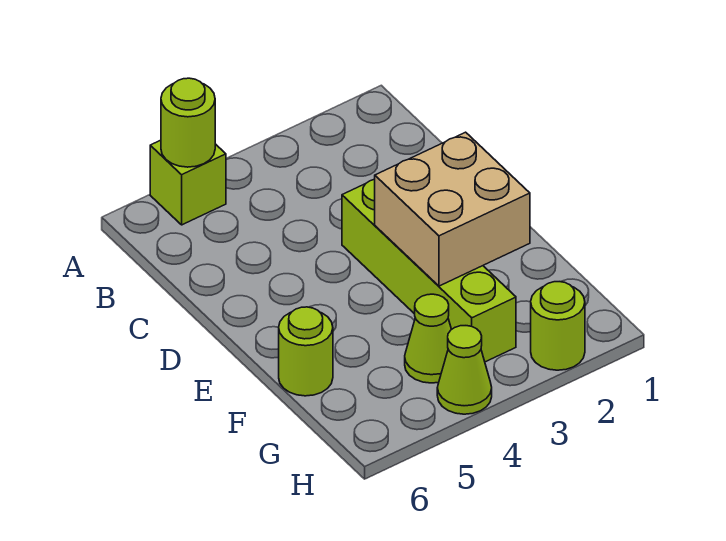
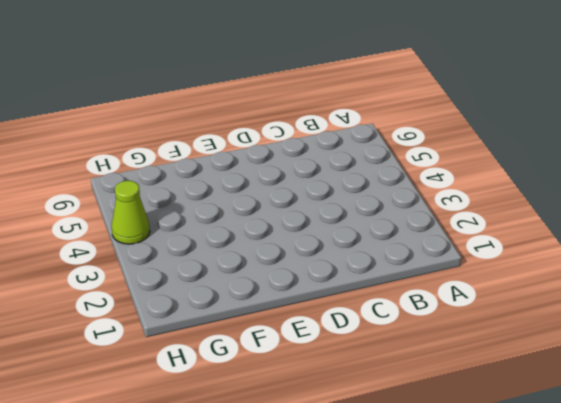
none -> lime 1x1 brick [150,140,226,225]
none -> lime 1x4 brick [342,179,516,362]

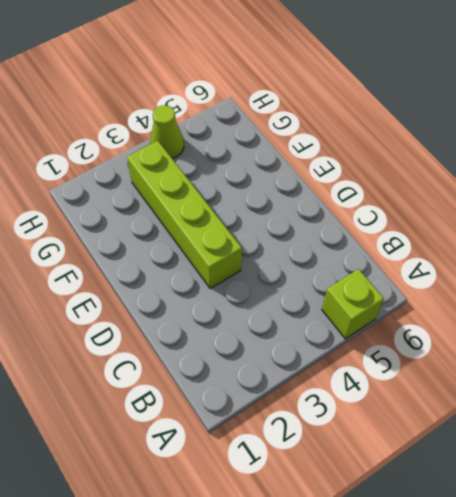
none -> lime 1x1 round brick [279,307,333,396]
none -> lime 1x1 cone [405,294,452,383]

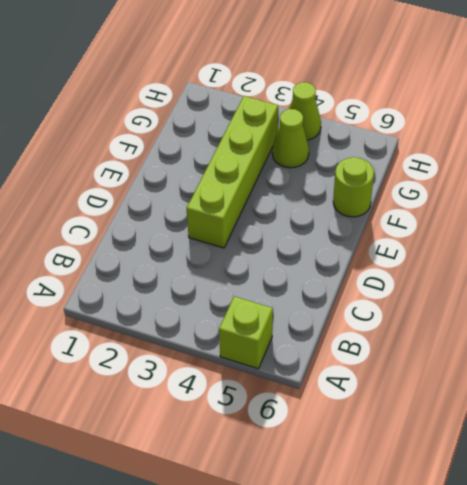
none -> lime 1x1 round brick [531,282,585,370]
none -> lime 1x1 round brick [161,78,215,167]

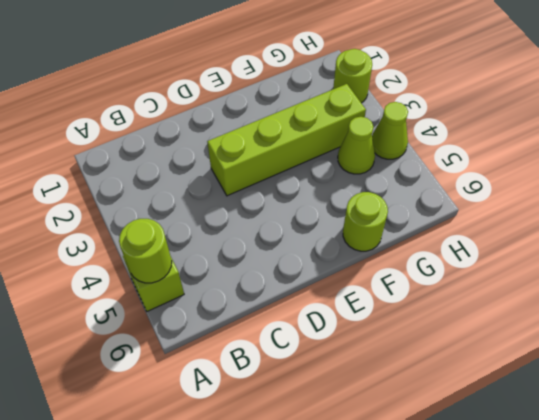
none -> tan 2x2 brick [375,132,530,286]

